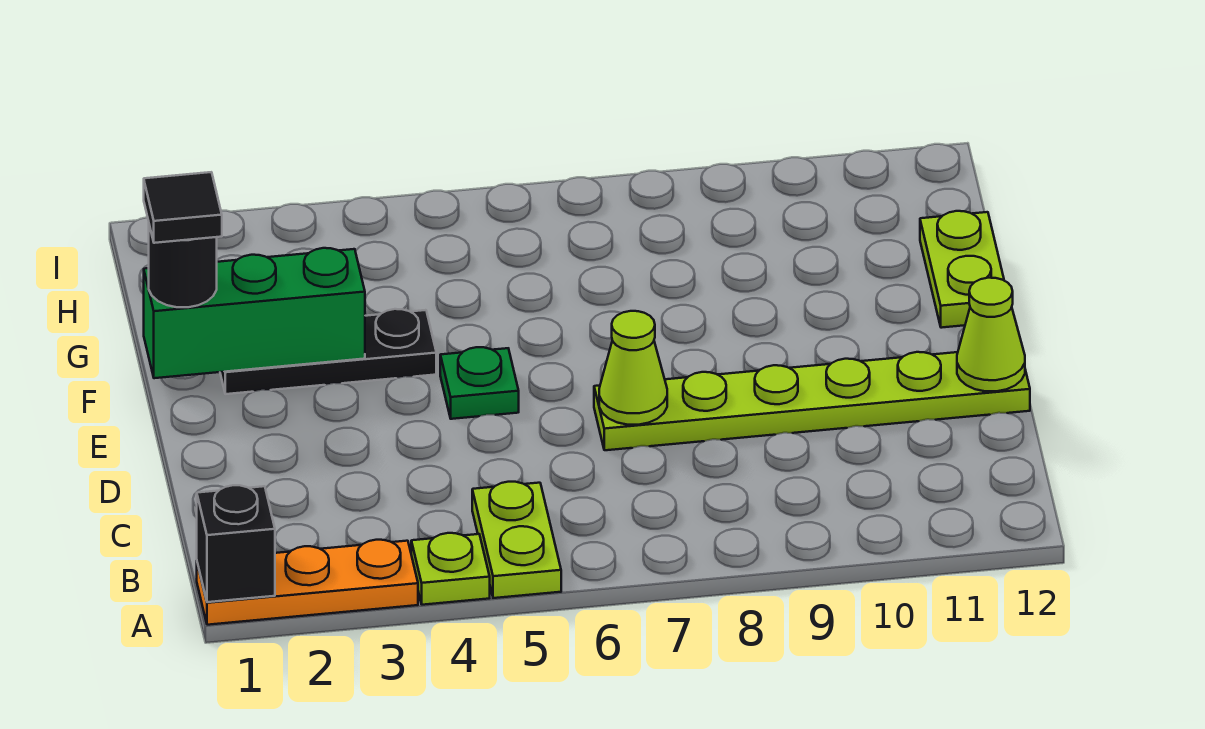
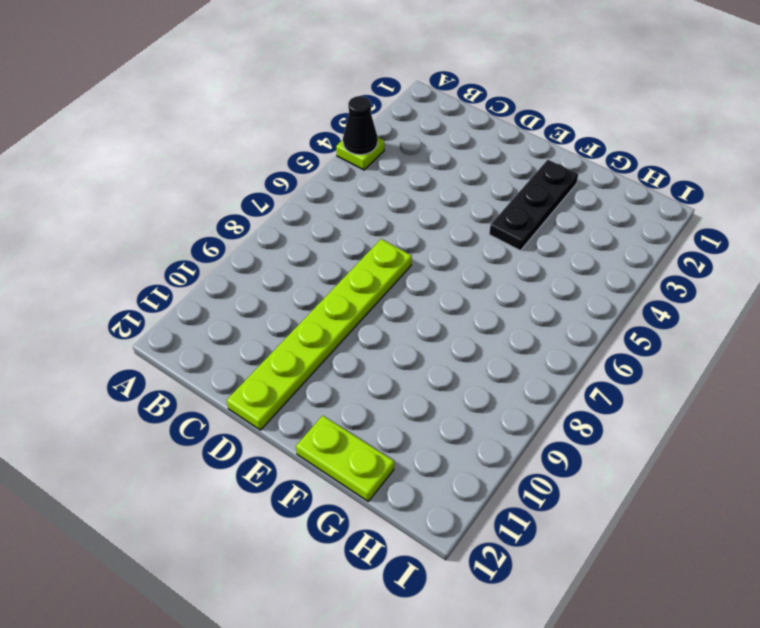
black 1x1 cone [343,96,378,155] -> none
none -> orange 1x3 plate [197,540,418,625]
none -> lime 1x2 plate [472,482,561,598]
none -> green 1x1 plate [440,347,519,419]

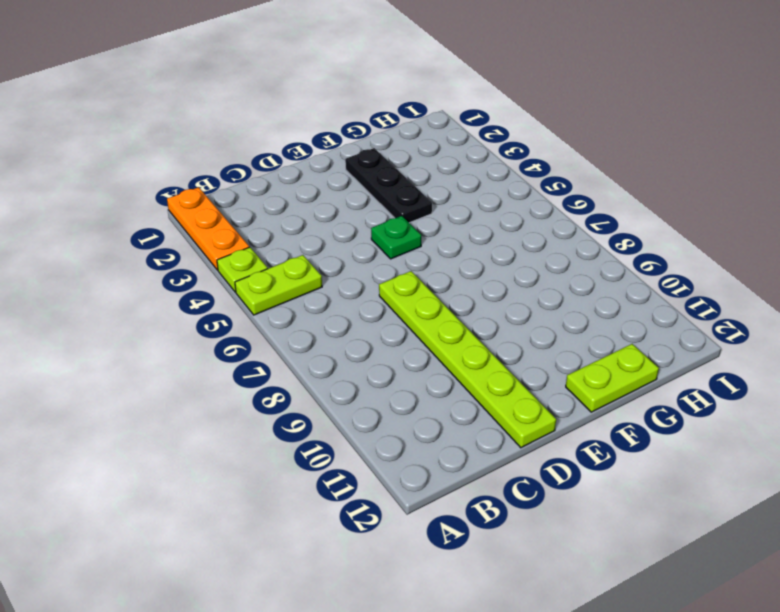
none -> black 1x1 brick [197,485,275,602]
none -> lime 1x1 cone [599,311,667,425]
none -> lime 1x1 cone [957,278,1025,391]

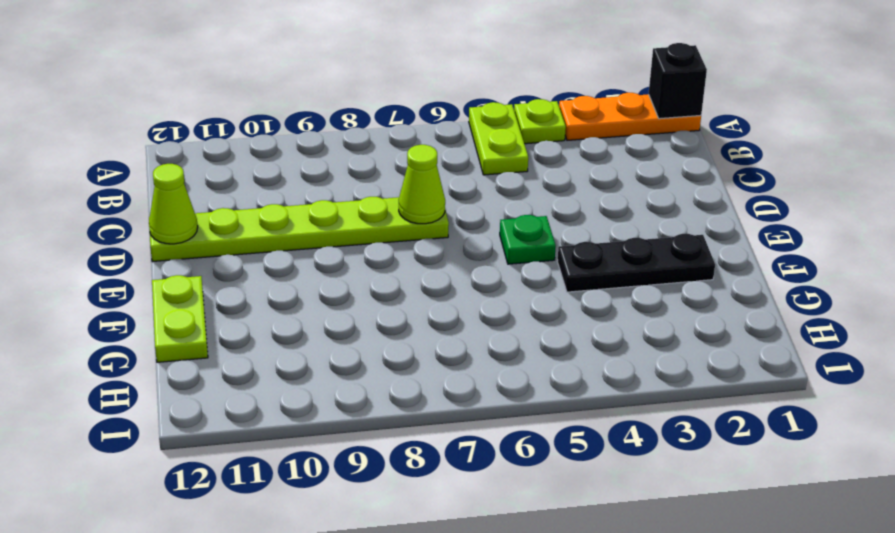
none -> green 1x3 brick [144,248,365,378]
none -> black 1x1 round brick [149,225,217,307]
none -> black 1x1 tile [144,172,222,243]

